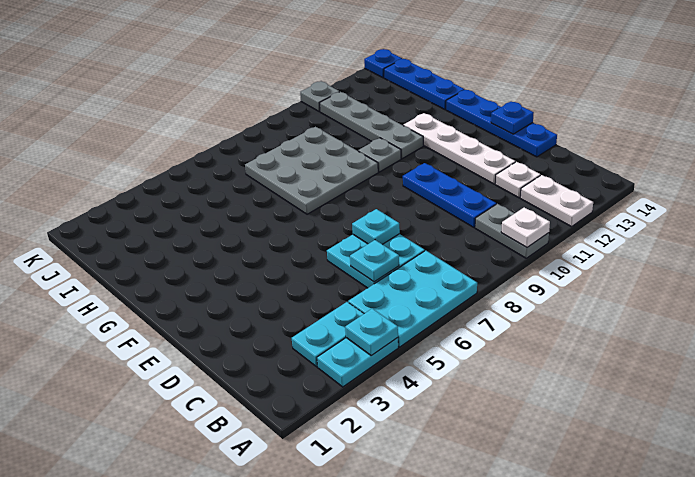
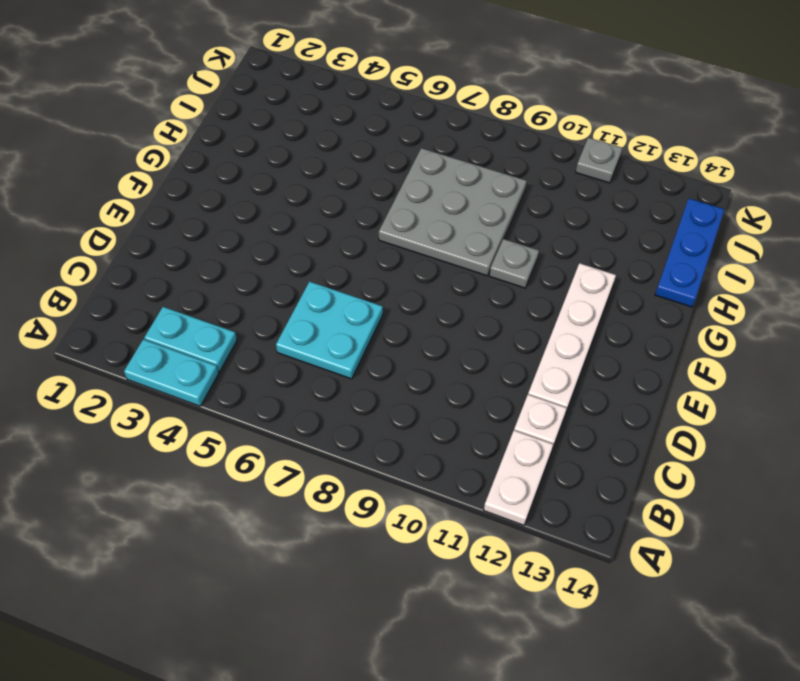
none -> cyan 2x3 plate [348,251,477,347]
none -> grey 1x2 plate [475,204,549,258]
none -> blue 1x3 plate [403,163,496,227]

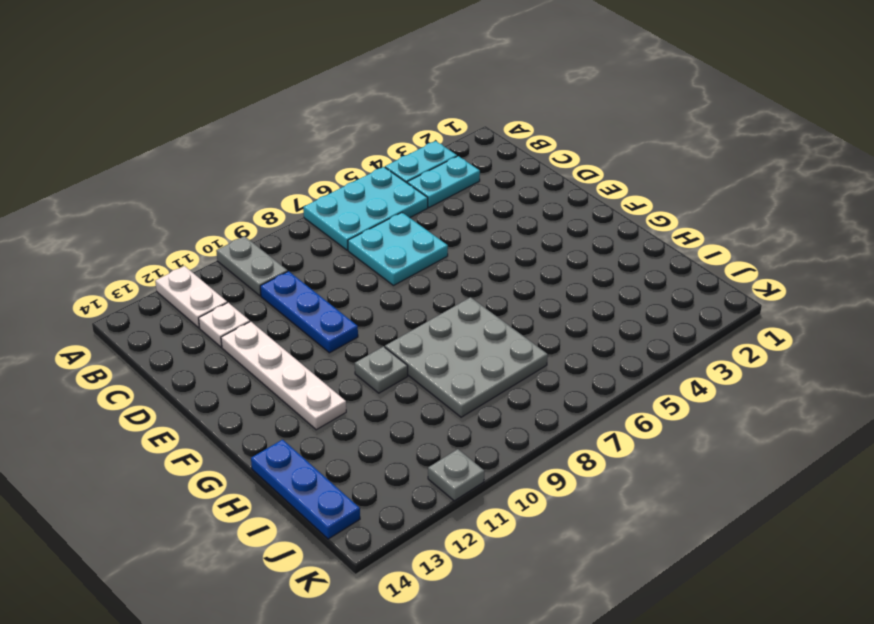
none -> blue 1x4 plate [446,90,557,157]
none -> grey 1x4 plate [320,92,423,159]
none -> blue 1x1 plate [364,49,402,78]

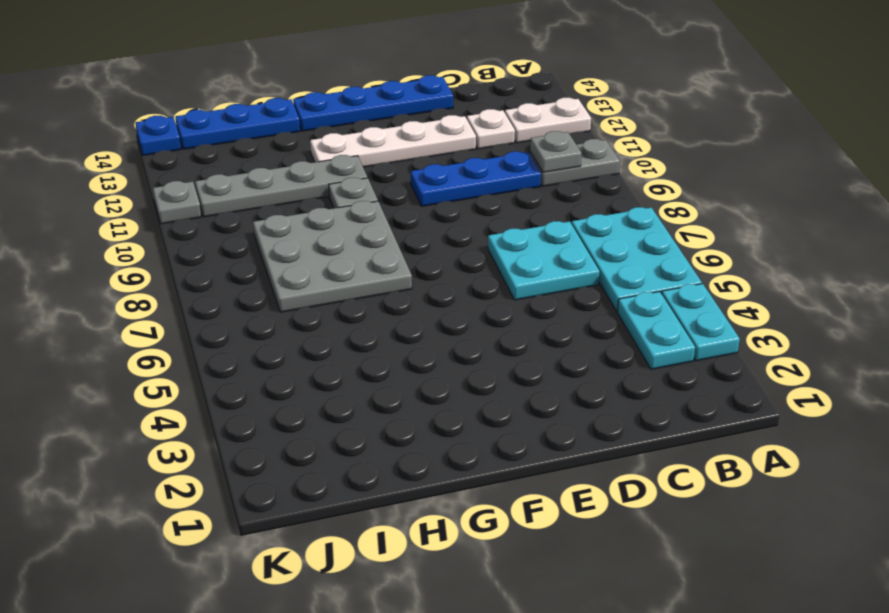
grey 1x1 plate [530,131,581,172] -> none
none -> cyan 1x1 plate [345,309,398,356]
none -> white 1x1 plate [501,207,550,247]
none -> cyan 1x1 plate [350,240,399,282]

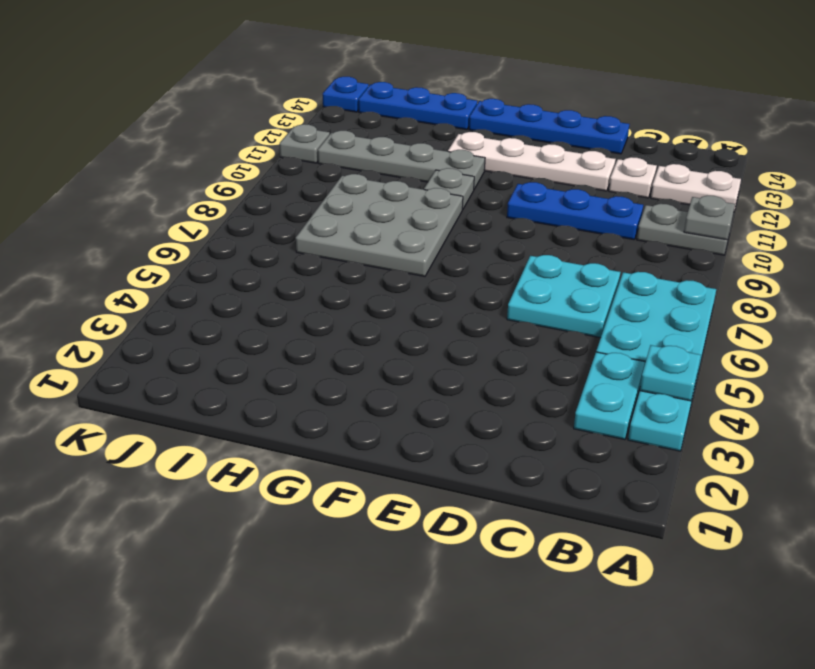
grey 1x1 plate [684,196,735,240] -> white 1x1 plate [501,207,550,247]
none -> cyan 1x1 plate [350,240,399,282]
none -> cyan 1x1 plate [352,209,400,244]
none -> blue 1x1 plate [491,101,534,134]

